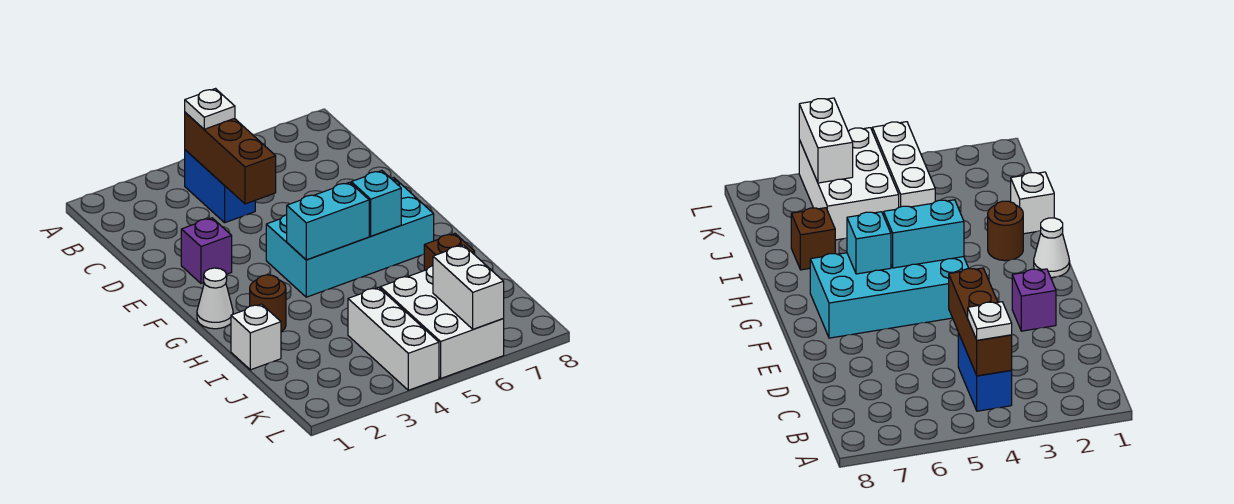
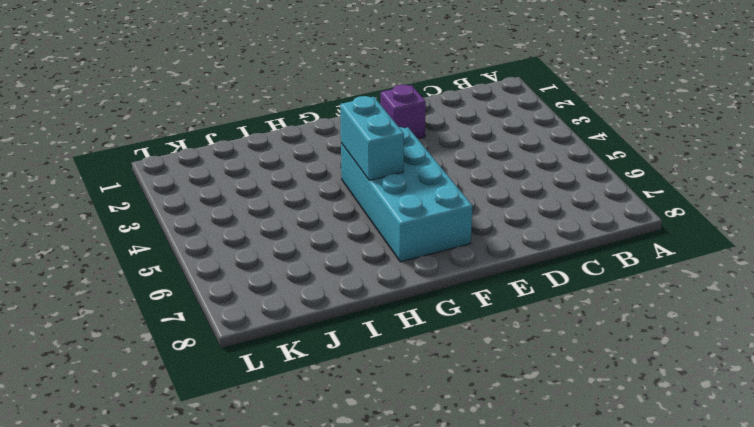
none -> blue 1x2 brick [185,150,255,223]
none -> white 1x1 cone [197,268,233,329]
none -> brown 1x1 round brick [250,275,286,332]

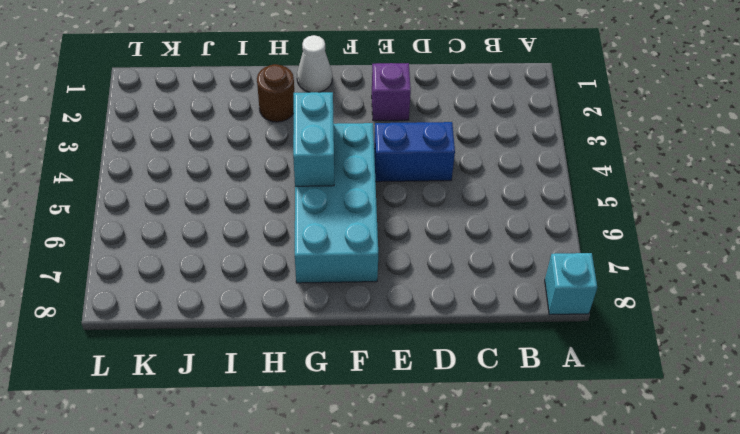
cyan 1x1 brick [545,253,597,315] -> cyan 1x1 brick moved to [351,171,401,236]
blue 1x2 brick [374,122,455,182] -> blue 1x2 brick moved to [185,150,255,223]
none -> white 1x1 brick [231,304,281,370]
none -> brown 1x1 brick [424,233,475,270]
none -> white 1x3 brick [348,287,439,390]

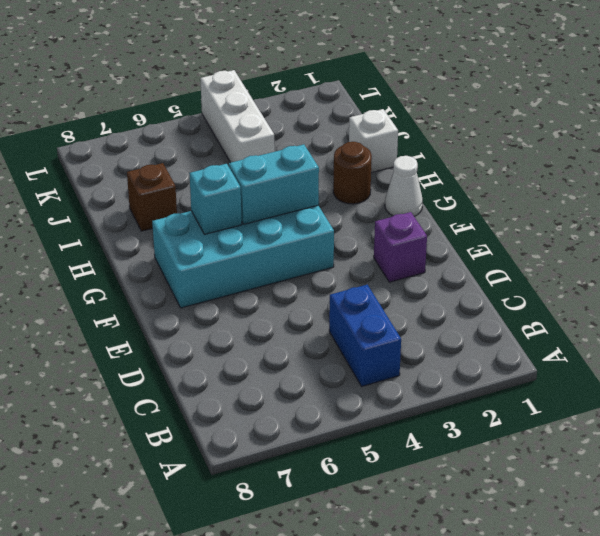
none -> white 2x3 brick [380,266,504,378]
none -> brown 1x3 brick [185,112,276,204]
none -> white 1x2 brick [433,245,504,329]

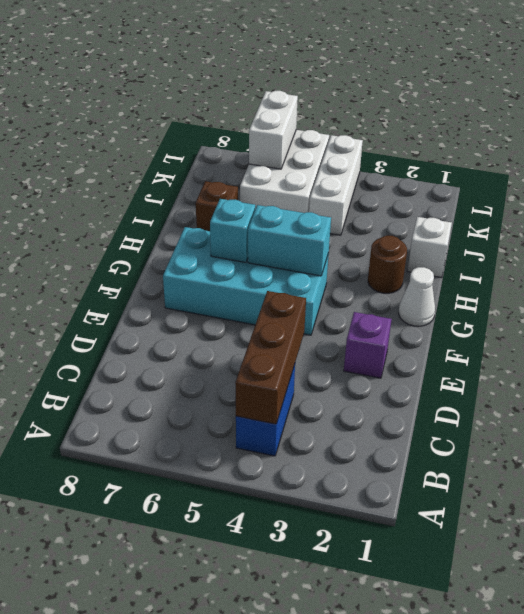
none -> white 1x1 plate [185,89,235,129]

